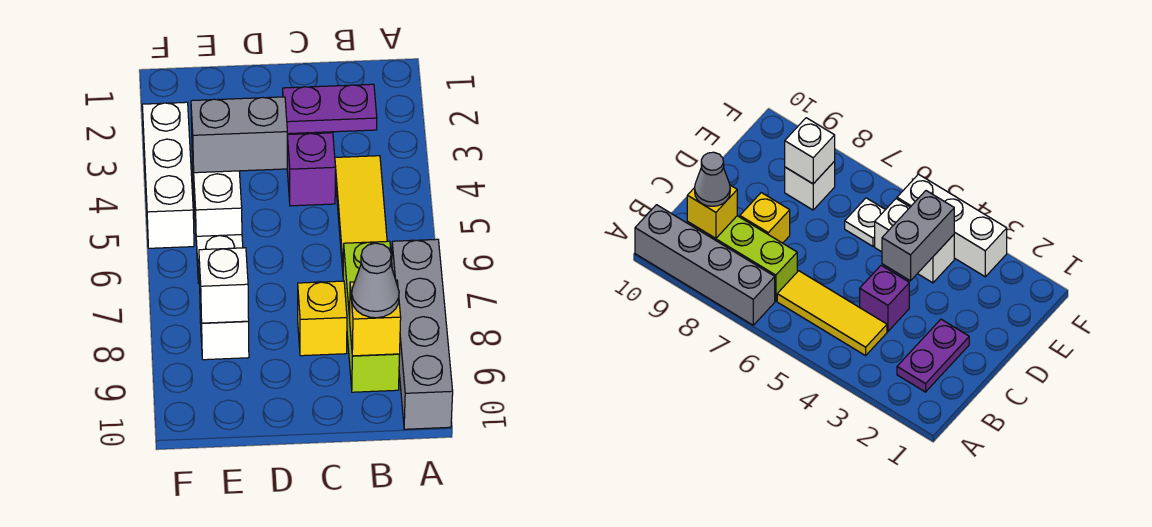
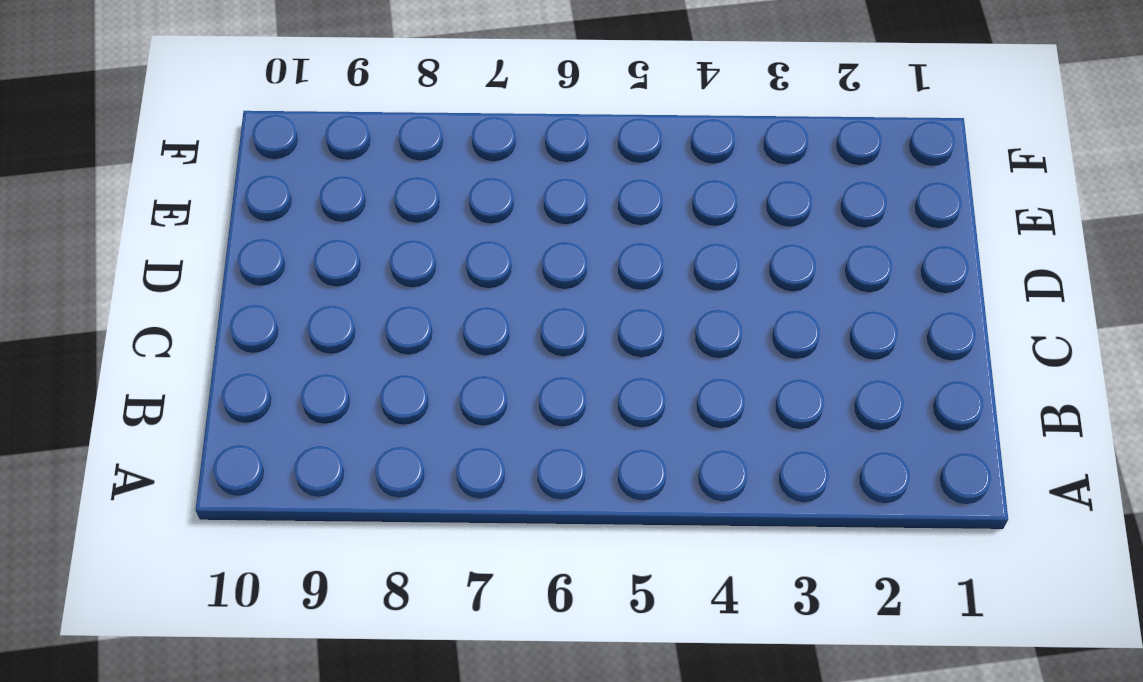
none -> grey 1x4 brick [391,239,453,429]
none -> purple 1x2 plate [283,84,377,134]
none -> yellow 1x3 tile [335,156,387,271]

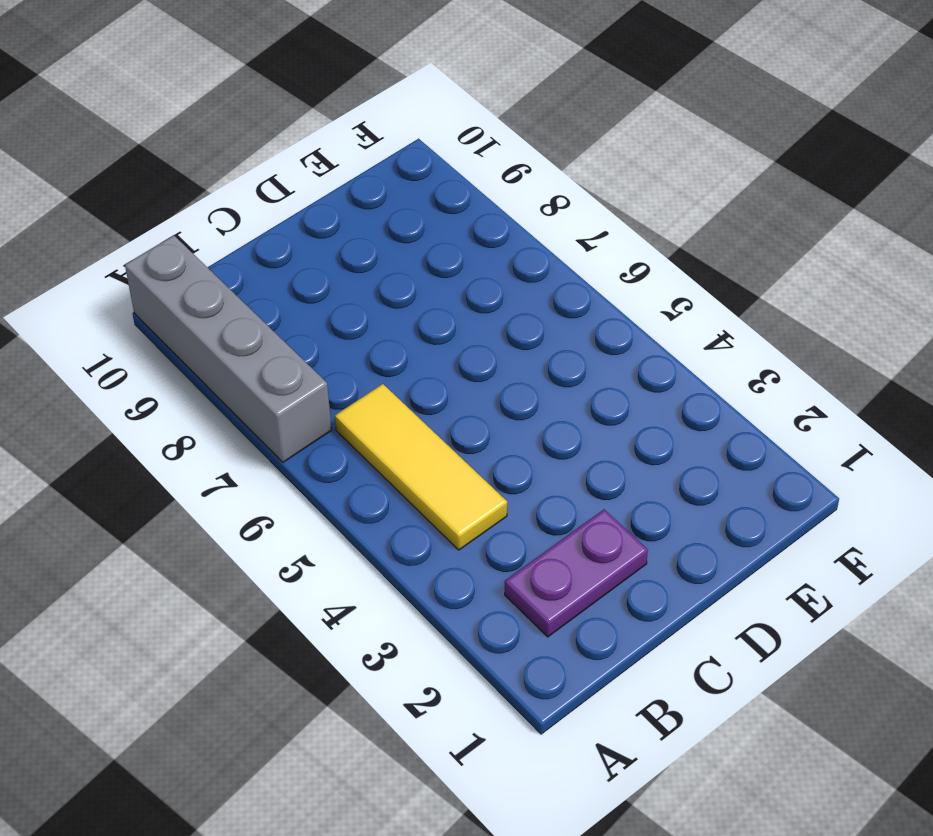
none -> lime 1x3 brick [343,241,400,392]
none -> purple 1x1 brick [287,133,336,206]
none -> yellow 1x1 brick [298,281,347,356]

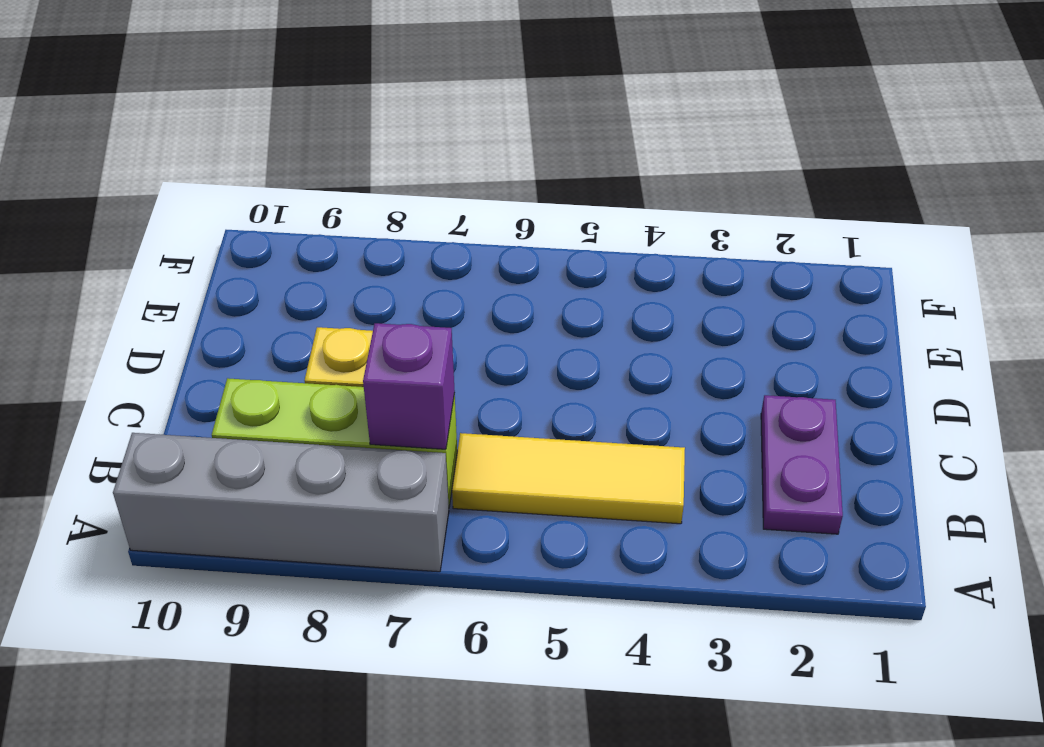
purple 1x1 brick [363,323,455,449] -> purple 1x1 brick moved to [287,133,336,206]
none -> white 1x2 brick [192,151,242,236]
none -> white 1x1 plate [196,235,243,284]
none -> white 1x1 brick [200,303,249,360]

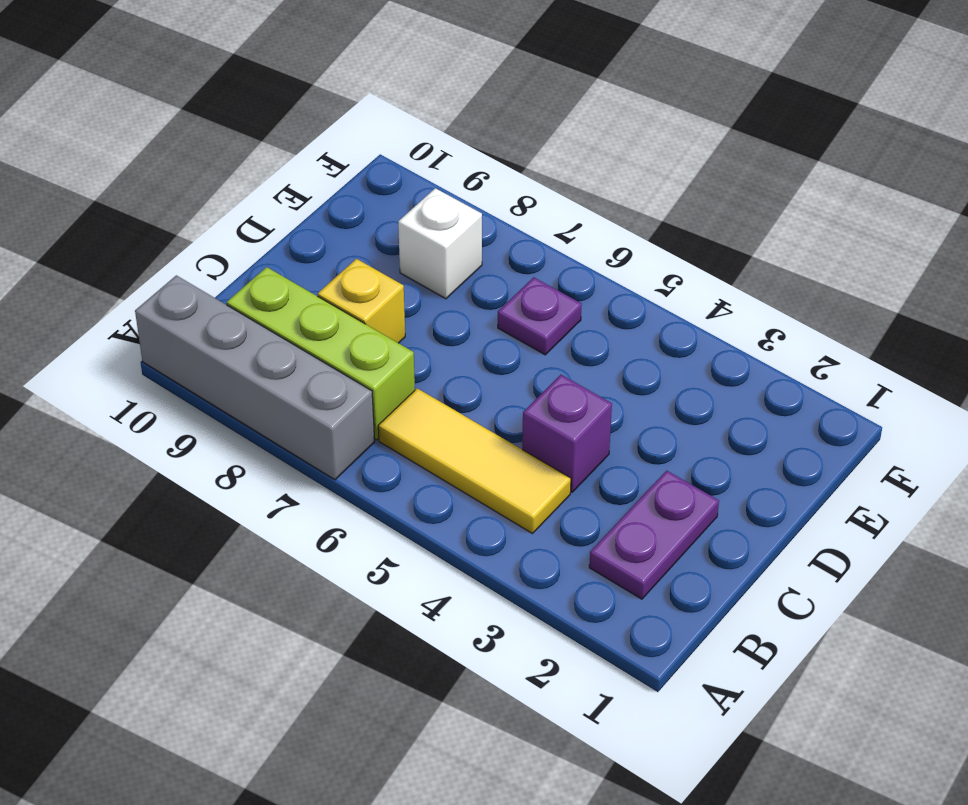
purple 1x1 plate [498,277,582,355] -> white 1x1 plate [196,235,243,284]
none -> white 1x2 brick [192,151,242,236]
none -> white 1x3 brick [142,102,194,248]
none -> yellow 1x1 brick [350,280,401,356]

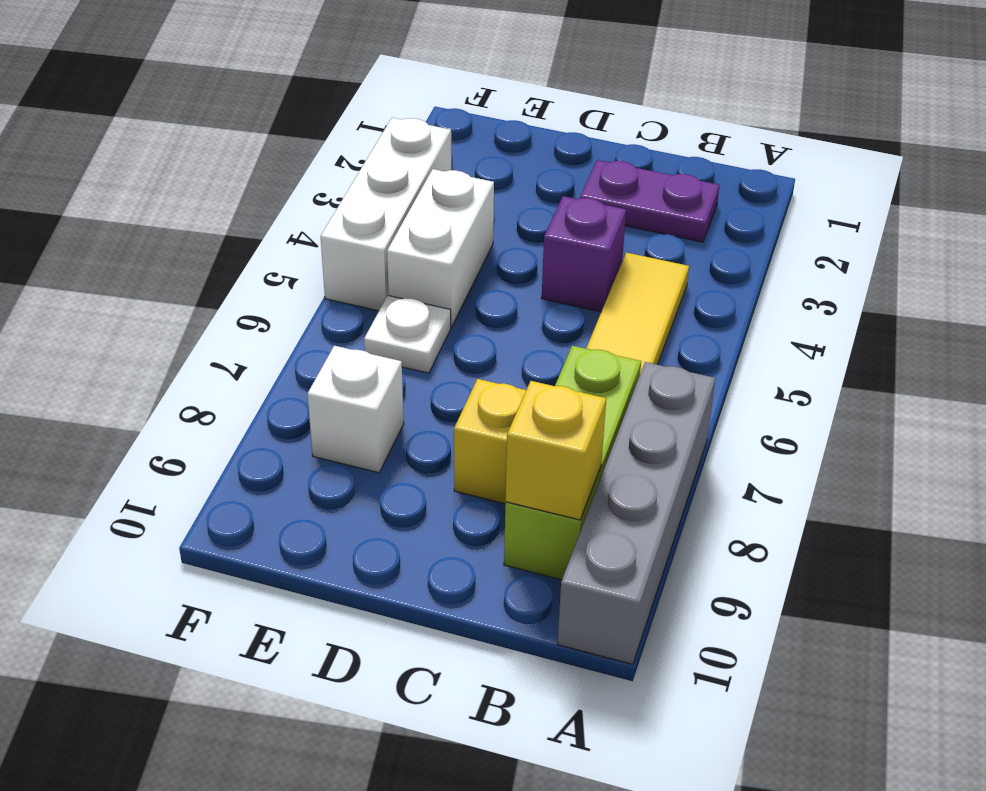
none -> grey 1x2 brick [191,97,287,173]
none -> white 1x1 brick [199,248,249,323]
none -> grey 1x1 cone [352,243,399,318]

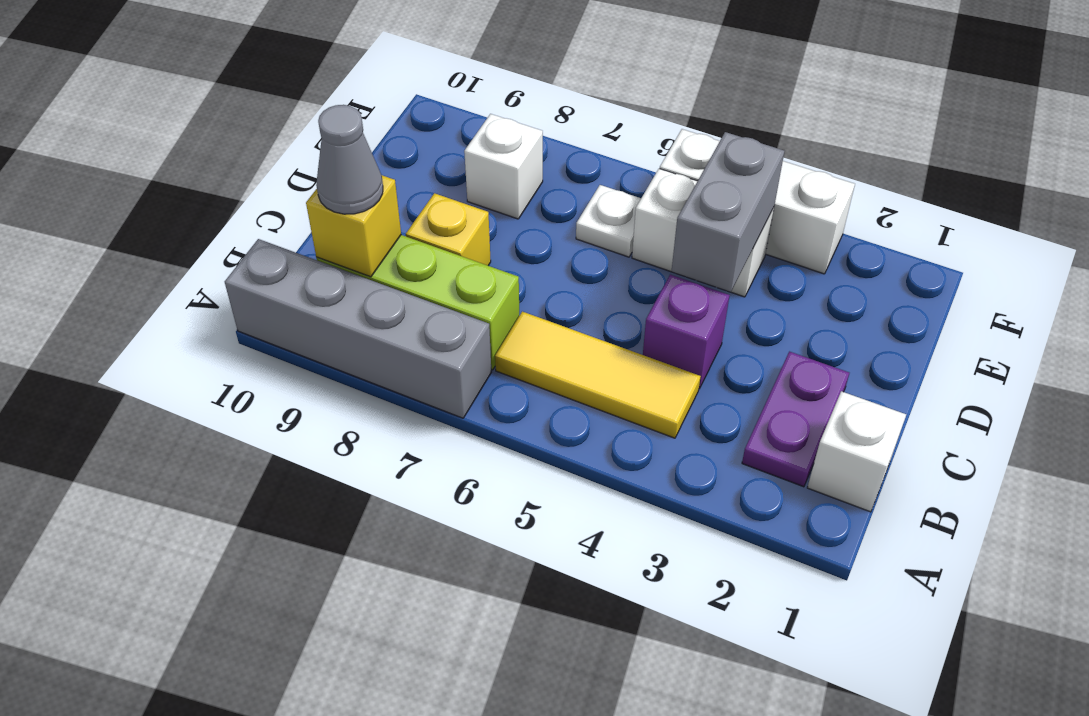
white 1x1 brick [807,391,906,512] -> white 1x1 brick moved to [199,248,249,323]

